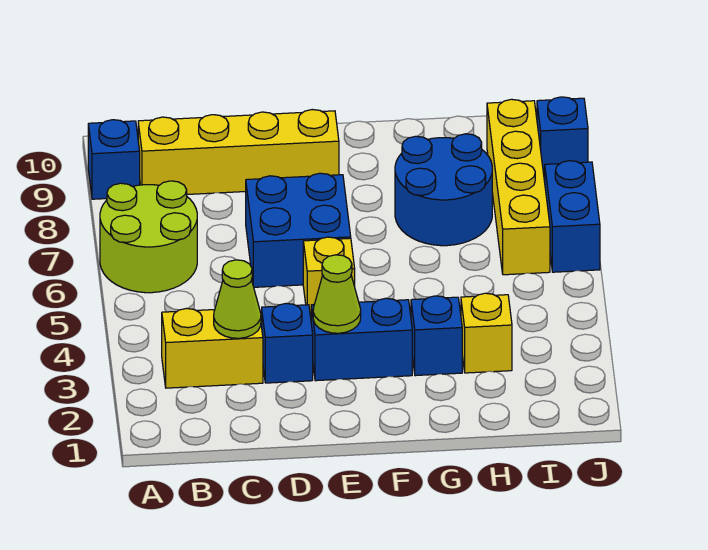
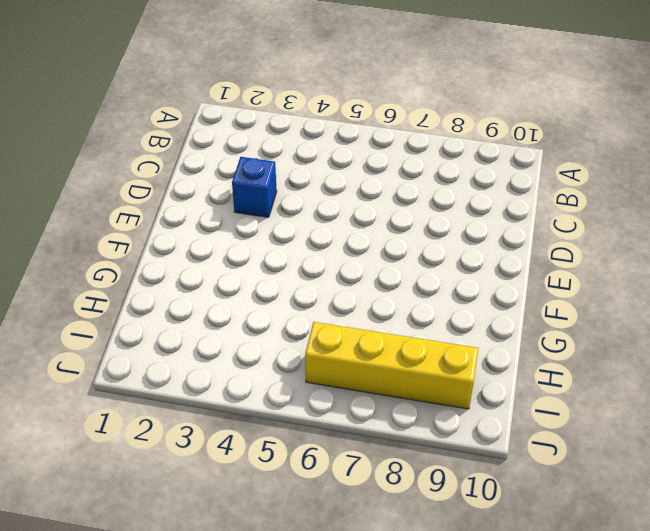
none -> lime 2x2 round brick [100,181,197,293]
none -> blue 1x1 brick [88,120,140,199]
none -> yellow 1x2 brick [162,308,263,388]

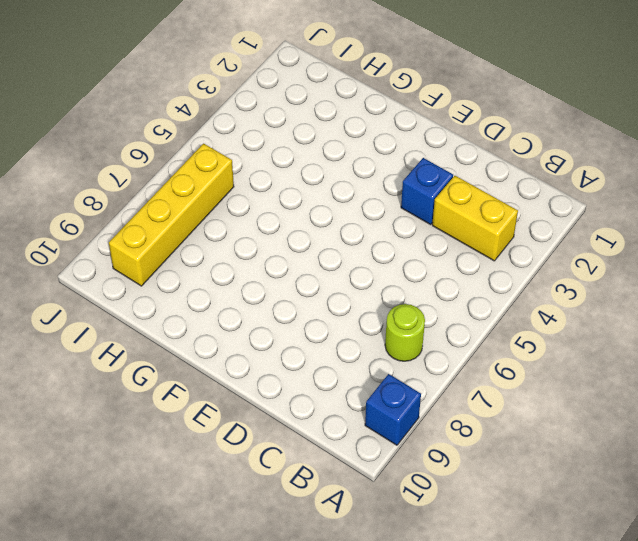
lime 1x1 round brick [385,304,425,361] -> lime 2x2 round brick [100,181,197,293]
none -> yellow 1x4 brick [138,110,339,194]
none -> blue 2x2 brick [246,173,351,287]
none -> blue 1x2 brick [311,298,412,381]

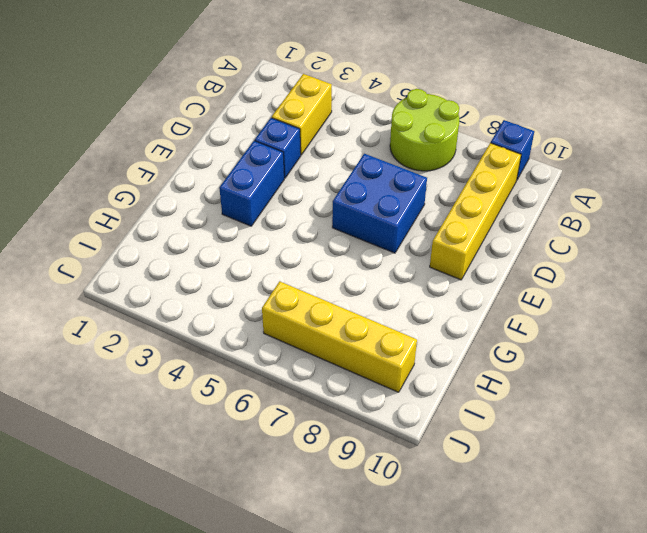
none -> yellow 1x1 brick [303,237,355,317]
none -> blue 1x1 brick [411,296,462,376]
none -> blue 2x2 round brick [395,134,492,246]

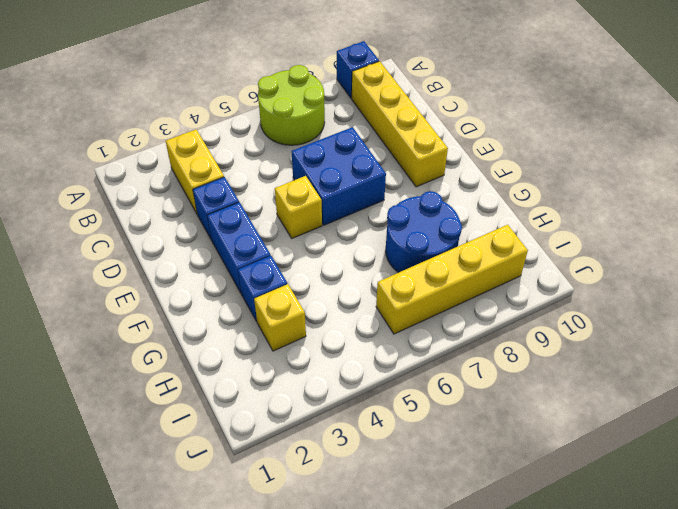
none -> blue 1x2 brick [545,161,600,272]
none -> blue 1x1 brick [537,97,588,176]
none -> lime 1x1 cone [214,260,261,338]

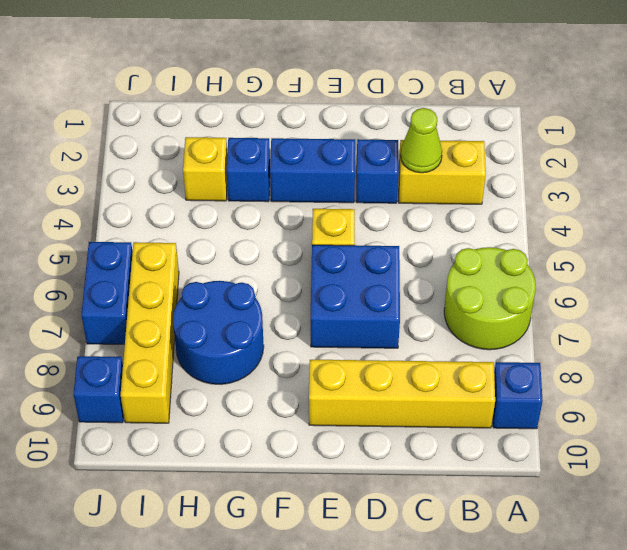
none -> lime 1x1 cone [313,255,361,333]

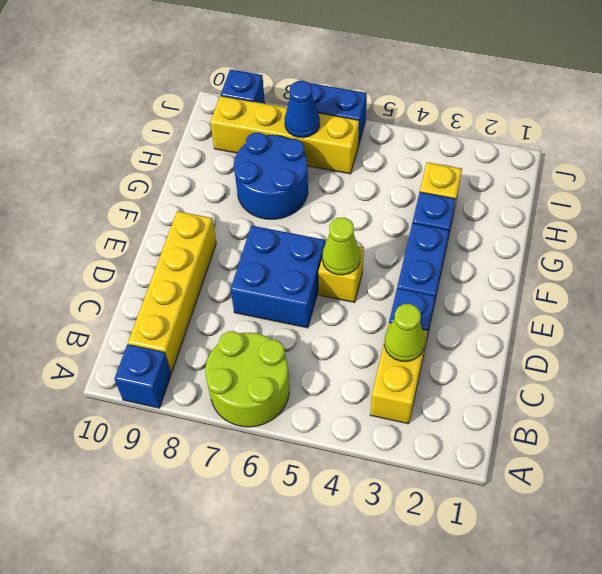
lime 1x1 cone [322,218,360,275] -> lime 1x1 cone moved to [313,255,361,333]
blue 1x1 cone [285,81,320,138] -> none

